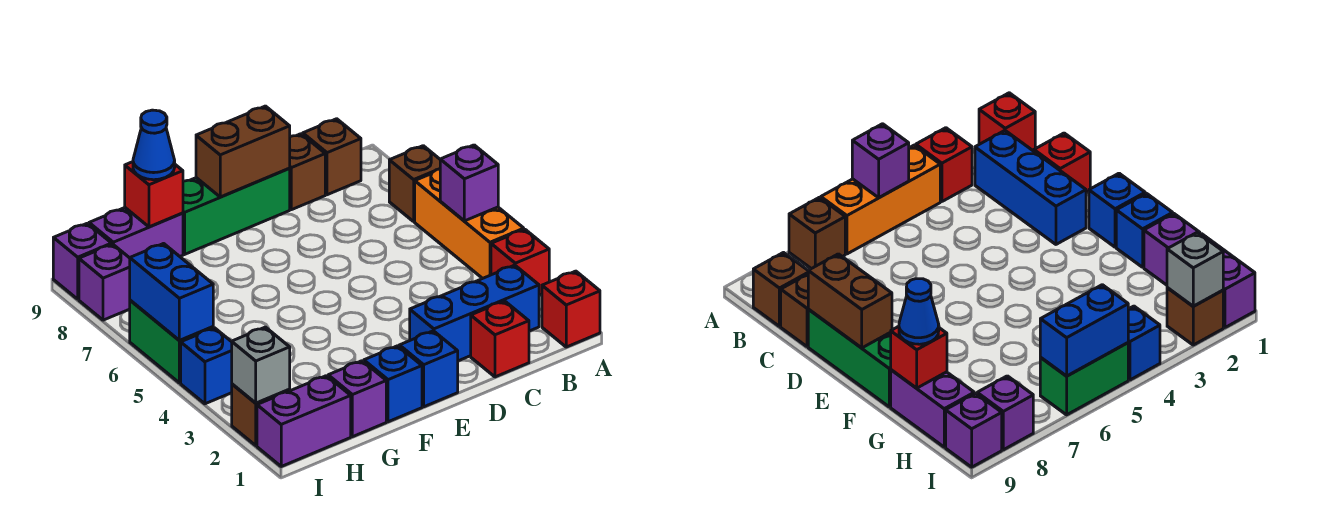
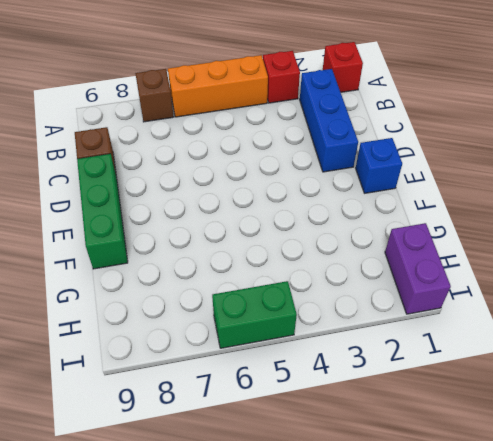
none -> brown 1x1 brick [303,119,361,195]
none -> red 1x1 brick [471,301,529,377]
none -> blue 1x1 brick [364,346,422,422]

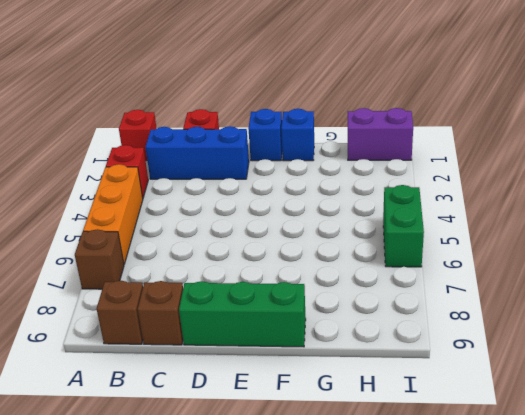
none -> purple 1x1 brick [328,361,386,437]
none -> purple 1x2 brick [89,208,183,258]
none -> brown 1x1 brick [232,384,290,445]

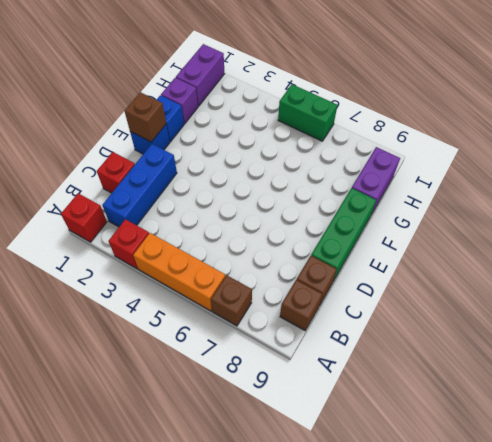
brown 1x1 brick [125,92,166,142] -> brown 1x1 brick moved to [232,384,290,445]
none -> blue 1x1 brick [181,328,232,404]
none -> purple 1x1 brick [79,244,130,320]
none -> purple 1x1 brick [53,223,112,299]

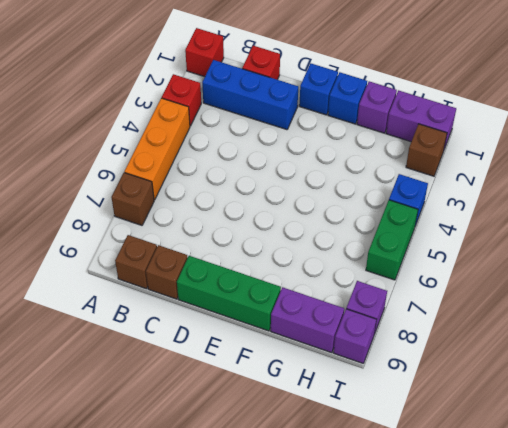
none -> purple 1x1 brick [440,145,498,221]
none -> brown 1x2 brick [196,106,290,197]
none -> red 1x1 brick [125,162,183,227]

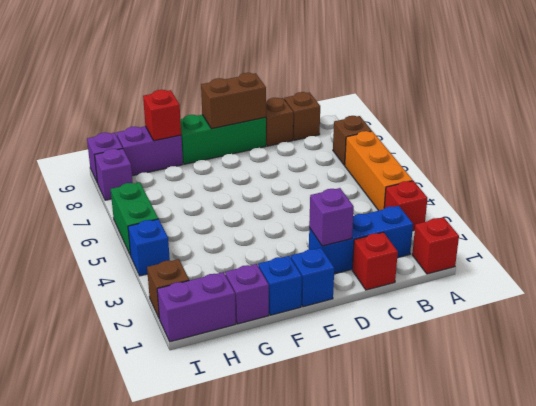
purple 1x1 brick [309,188,354,246] -> purple 1x1 brick moved to [440,145,498,221]
none -> grey 1x1 brick [232,327,290,403]
none -> blue 1x2 brick [130,244,213,341]
none -> blue 1x1 cone [133,110,175,180]

